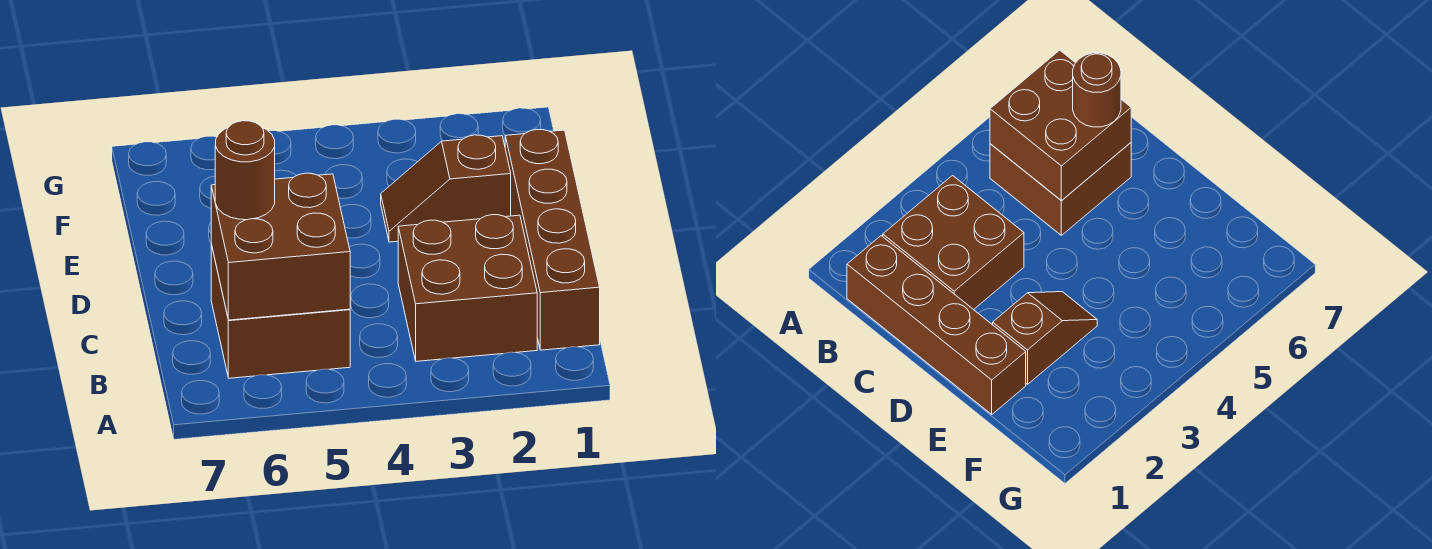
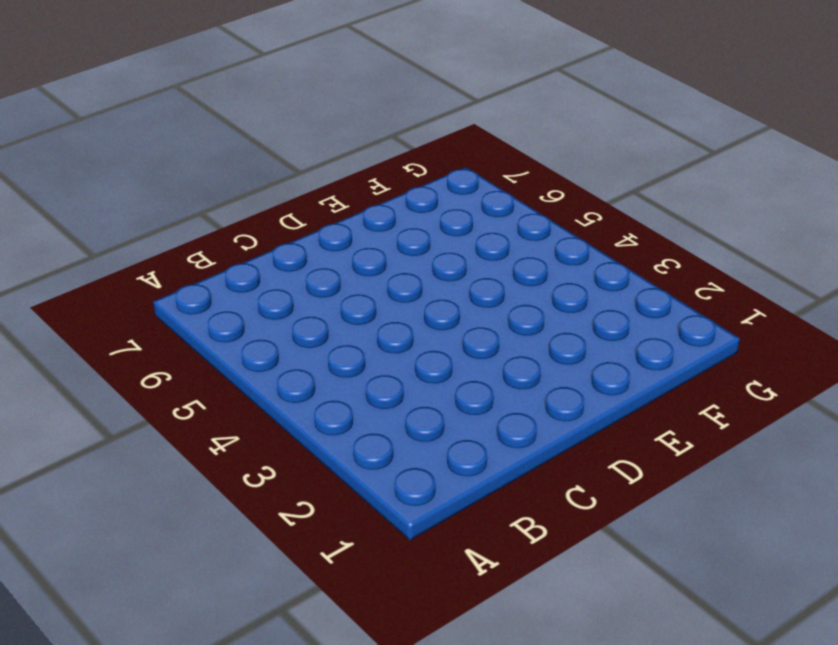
none -> brown 1x4 brick [505,130,600,350]
none -> brown 2x2 brick [398,215,537,361]

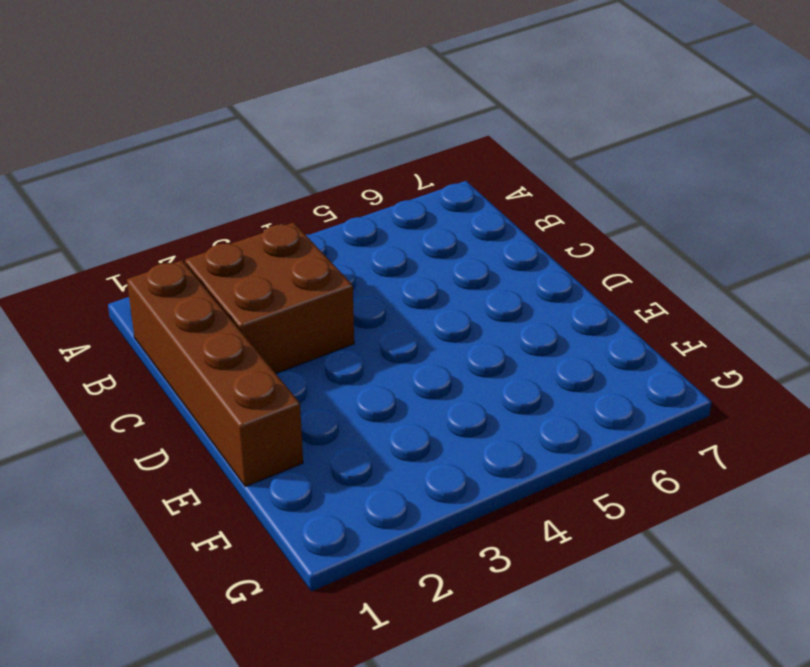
none -> brown 2x2 brick [211,245,350,378]
none -> brown 1x2 slope [381,135,511,242]

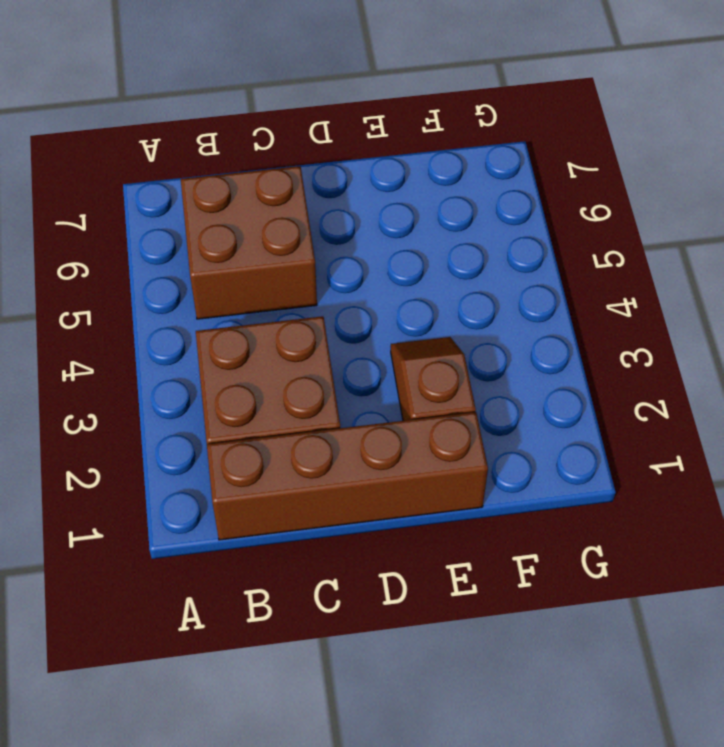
none -> brown 2x2 brick [211,173,350,320]
none -> brown 1x1 round brick [215,121,275,220]

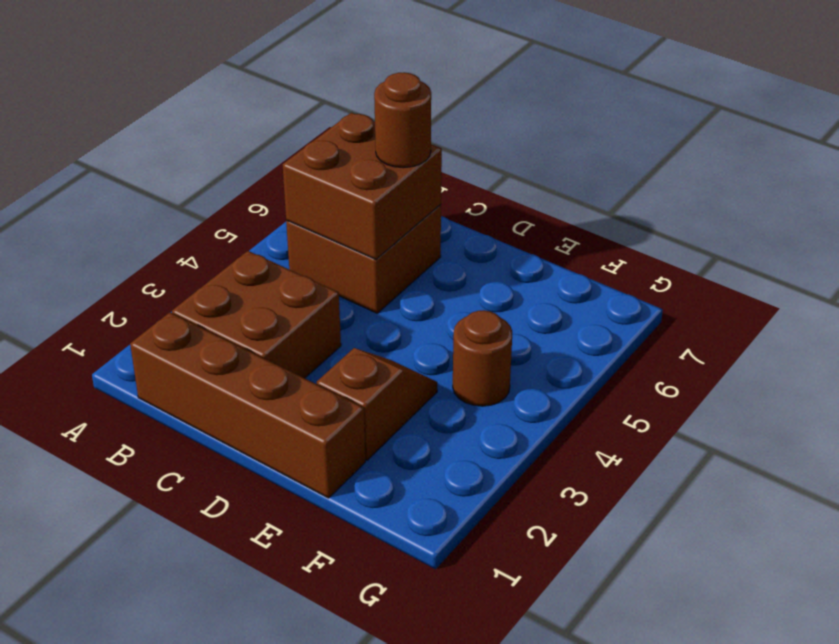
brown 1x1 round brick [453,310,512,406] -> none

